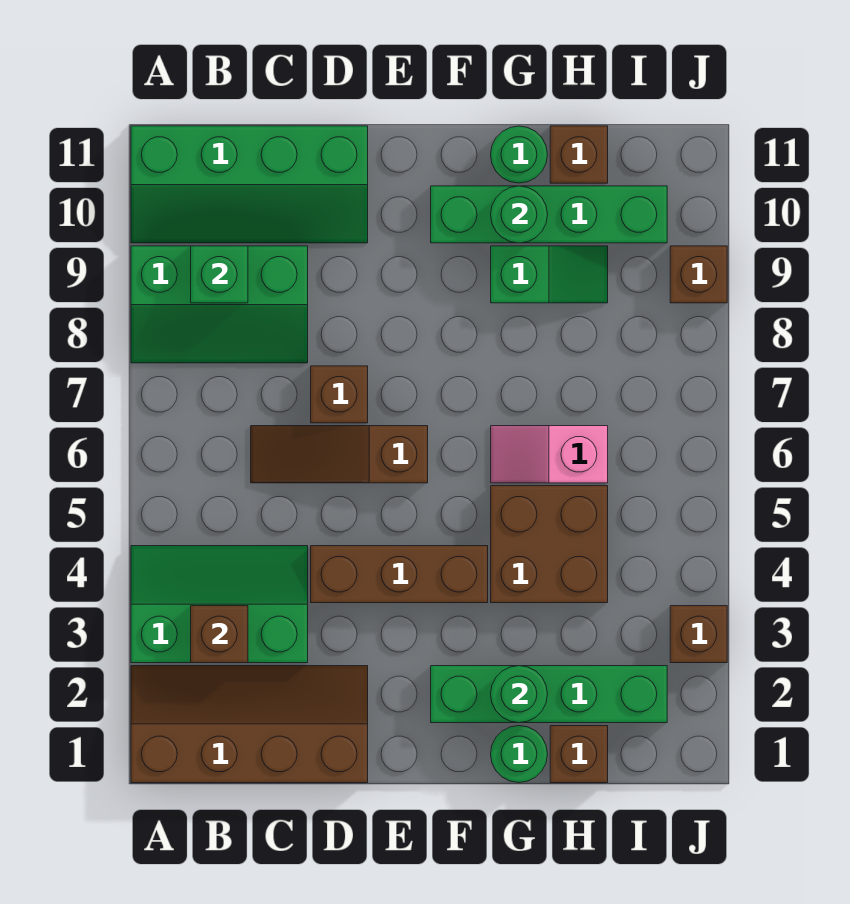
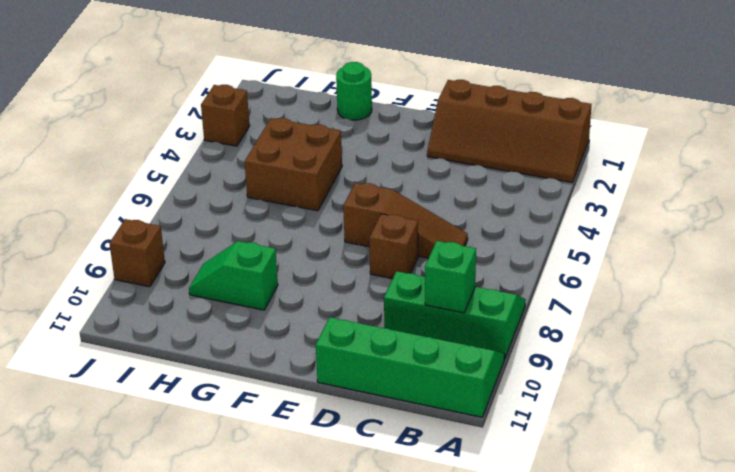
none -> green 2x3 slope [131,546,308,663]
none -> brown 1x3 brick [311,546,488,603]
none -> green 1x4 brick [431,666,667,723]

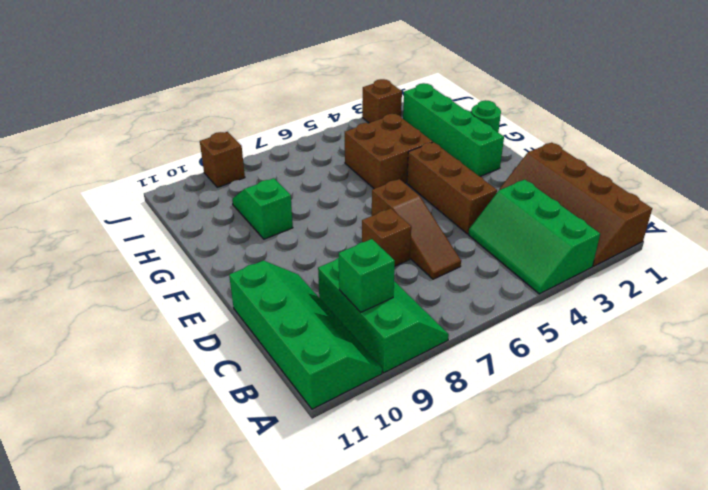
none -> green 1x4 brick [431,186,667,243]
none -> pink 1x2 slope [491,426,608,483]
none -> green 1x1 round brick [491,126,548,183]

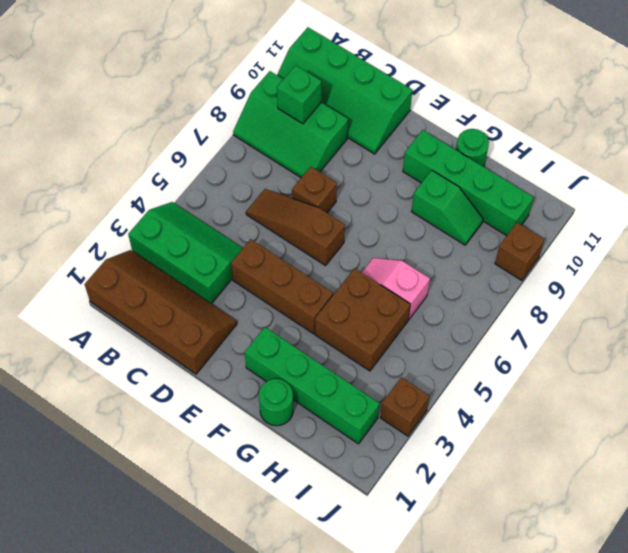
none -> brown 1x1 brick [550,726,608,783]
none -> brown 1x1 brick [550,126,608,183]
none -> brown 1x1 brick [191,606,248,663]

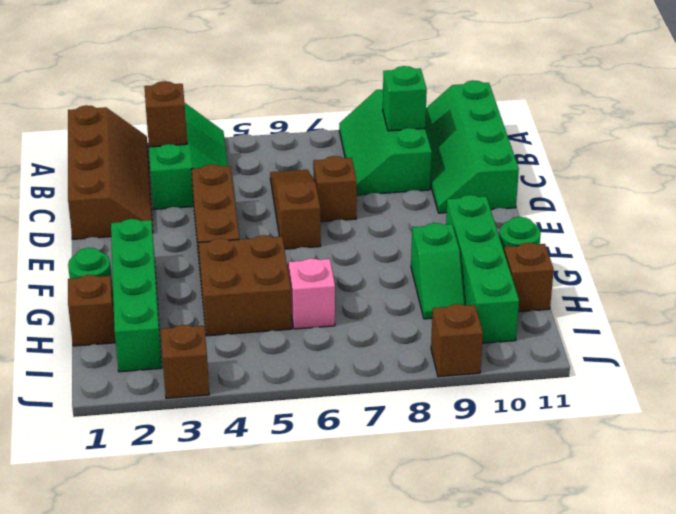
none -> green 1x1 round brick [491,666,548,723]
none -> green 1x1 round brick [491,186,548,243]

